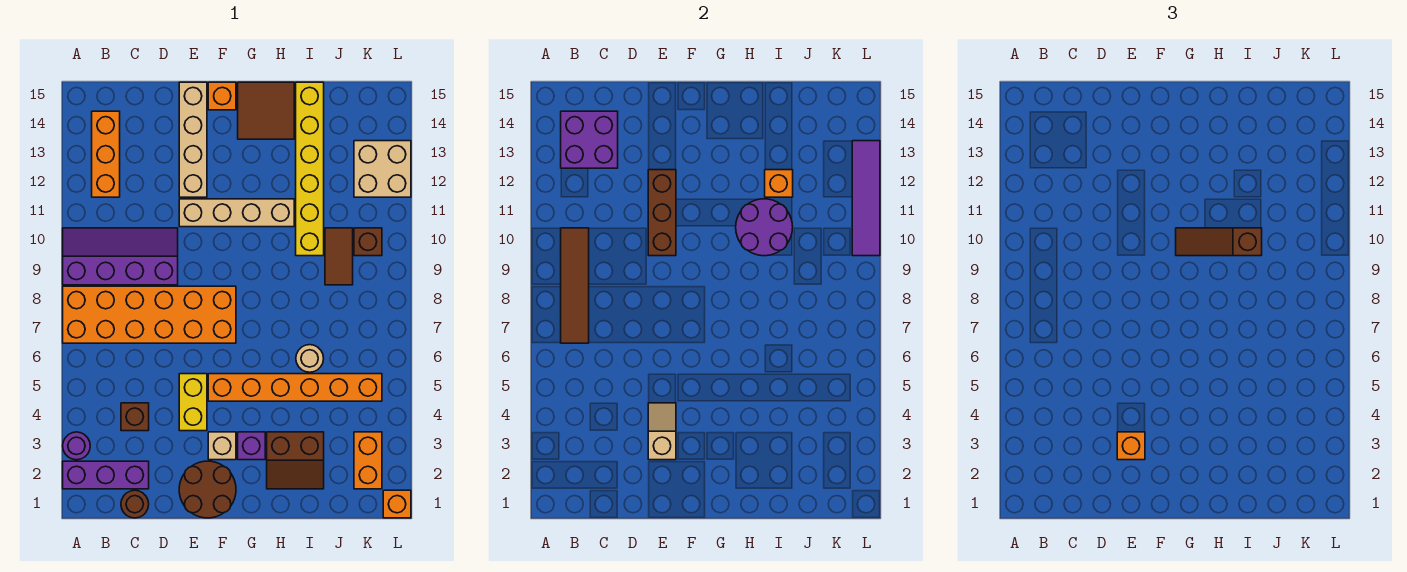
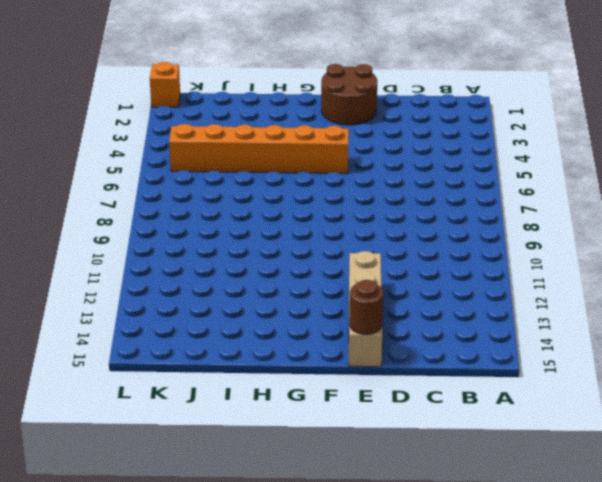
brown 1x1 round brick [349,280,383,335] -> brown 1x1 round brick moved to [121,490,149,518]
none -> purple 1x3 brick [63,461,149,489]
none -> purple 1x1 round brick [63,432,90,460]
none -> orange 2x6 brick [63,286,236,343]
none -> purple 2x4 slope [63,228,178,285]

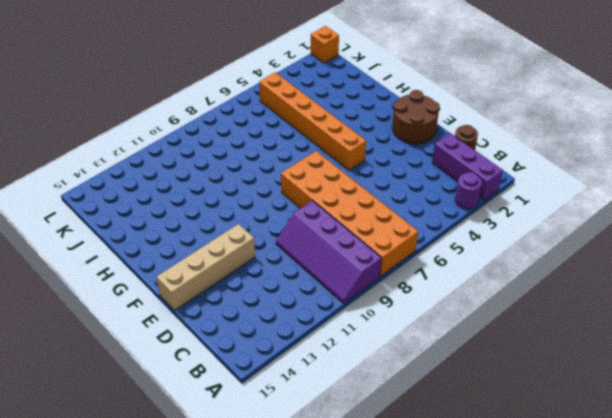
none -> orange 1x3 brick [92,111,120,197]
none -> brown 1x1 brick [121,403,149,431]
none -> yellow 1x2 brick [179,374,207,431]
none -> tan 1x4 brick [179,199,294,227]

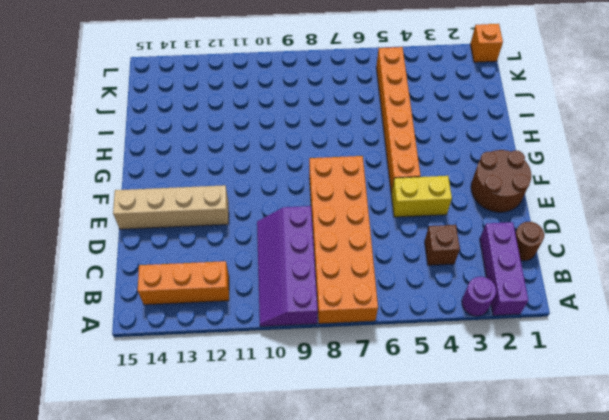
none -> tan 1x4 brick [179,199,294,227]
none -> tan 1x1 brick [208,432,236,460]
none -> orange 1x1 brick [208,82,236,110]
none -> purple 1x1 brick [238,432,265,460]

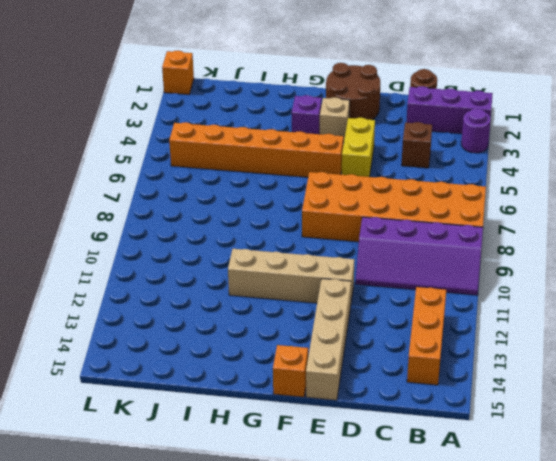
none -> brown 2x2 tile [238,82,294,139]
none -> brown 2x2 slope [267,432,324,489]
none -> tan 1x1 round brick [296,345,324,372]
none -> yellow 1x6 brick [296,82,324,256]

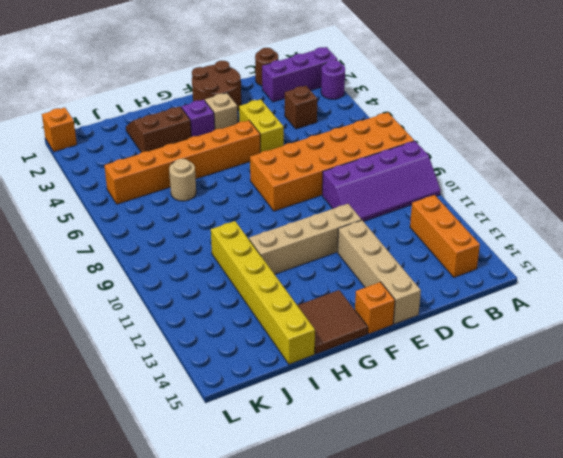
none -> brown 1x2 tile [325,228,353,285]
none -> orange 1x2 brick [354,432,382,489]
none -> brown 1x1 brick [354,228,382,256]
none -> tan 2x2 brick [354,141,411,197]

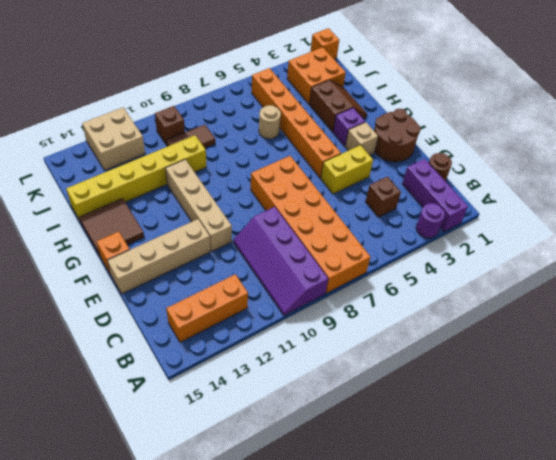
orange 2x2 brick [287,47,346,104] -> orange 1x2 brick [354,432,382,489]
none -> brown 1x4 tile [561,228,589,343]
none -> purple 2x2 brick [561,111,618,168]
none -> tan 1x2 slope [648,403,676,460]
none -> brown 1x3 brick [648,170,676,256]

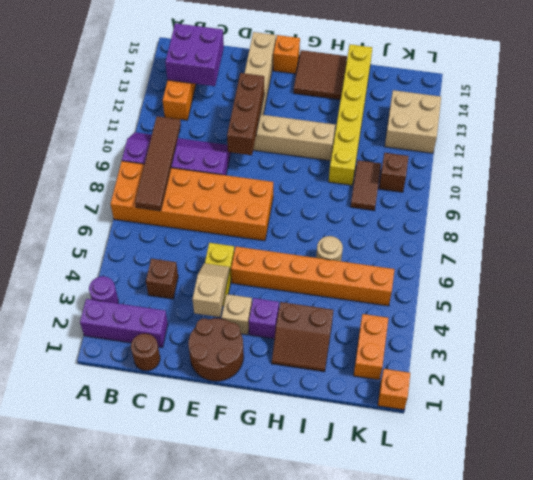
none -> purple 2x2 round brick [736,199,793,256]
none -> orange 1x1 brick [765,170,793,197]
none -> purple 1x4 tile [852,141,880,256]
none -> orange 1x1 brick [1117,432,1145,460]

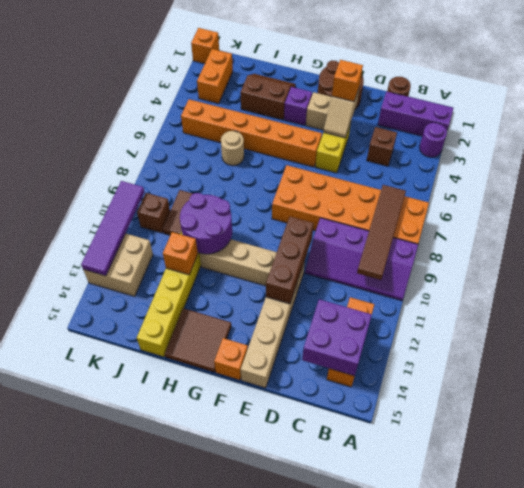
none -> brown 1x3 slope [1176,228,1262,256]

